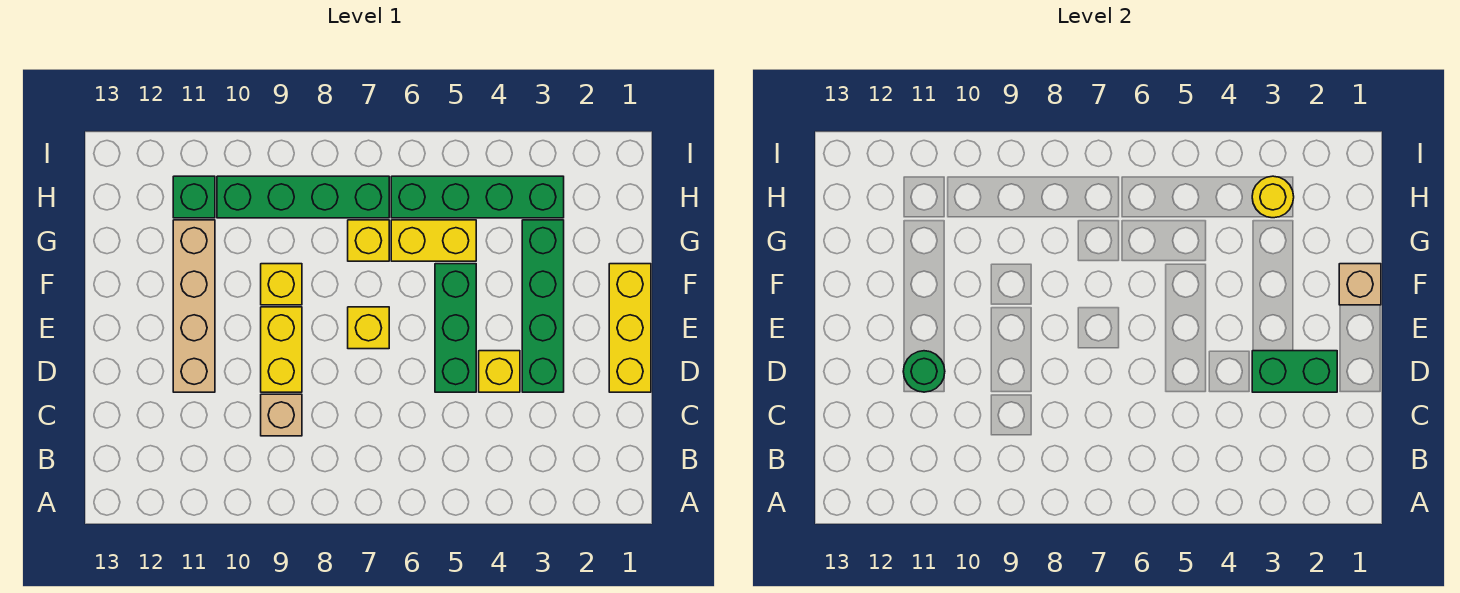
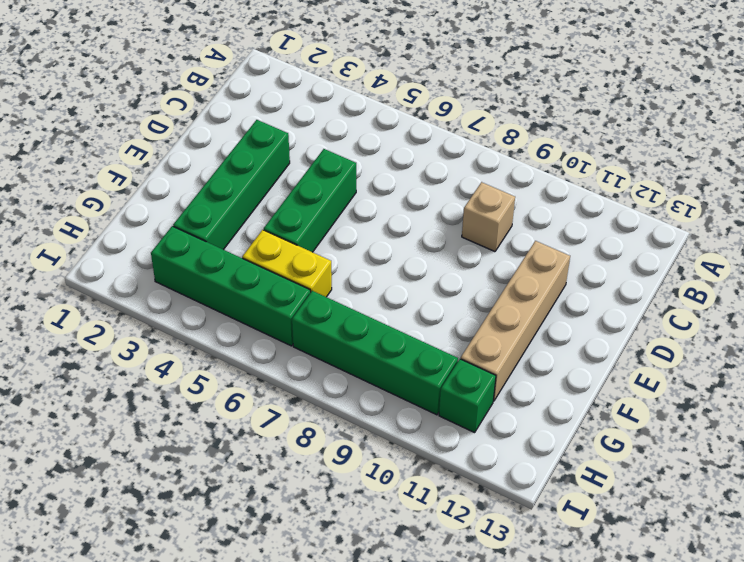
none -> yellow 1x3 brick [609,264,651,392]
none -> yellow 1x1 brick [479,351,520,392]
none -> yellow 1x2 brick [261,307,302,392]

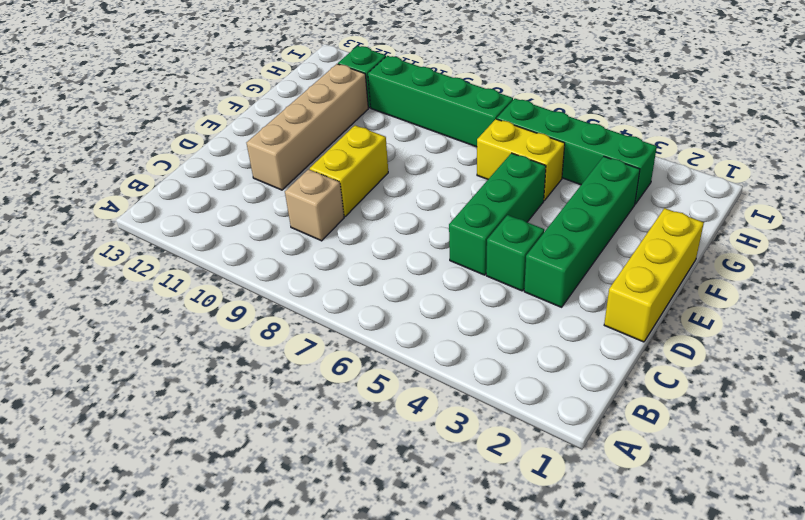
green 1x1 brick [486,215,544,291] -> yellow 1x1 brick [479,351,520,392]
none -> yellow 1x1 brick [348,307,389,349]
none -> yellow 1x1 brick [261,264,302,305]
none -> yellow 1x1 brick [348,220,389,261]

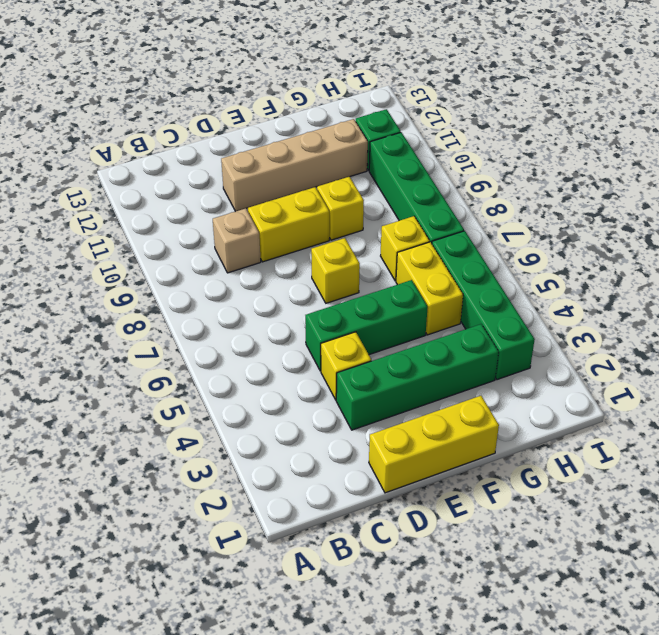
none -> green 1x2 brick [1252,351,1337,392]
none -> green 1x1 round brick [903,351,945,392]
none -> tan 1x1 brick [1339,264,1381,305]

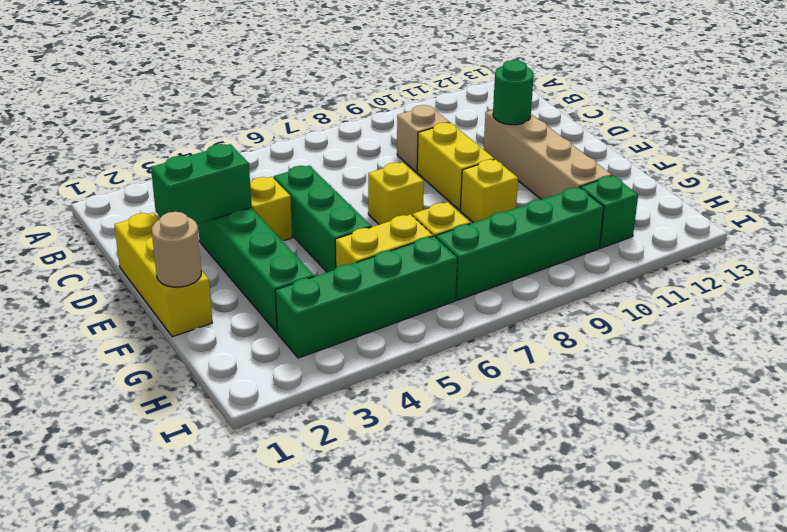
tan 1x1 round brick [152,212,201,287] -> tan 1x1 brick [1339,264,1381,305]
none -> yellow 1x1 round brick [1252,176,1294,218]

